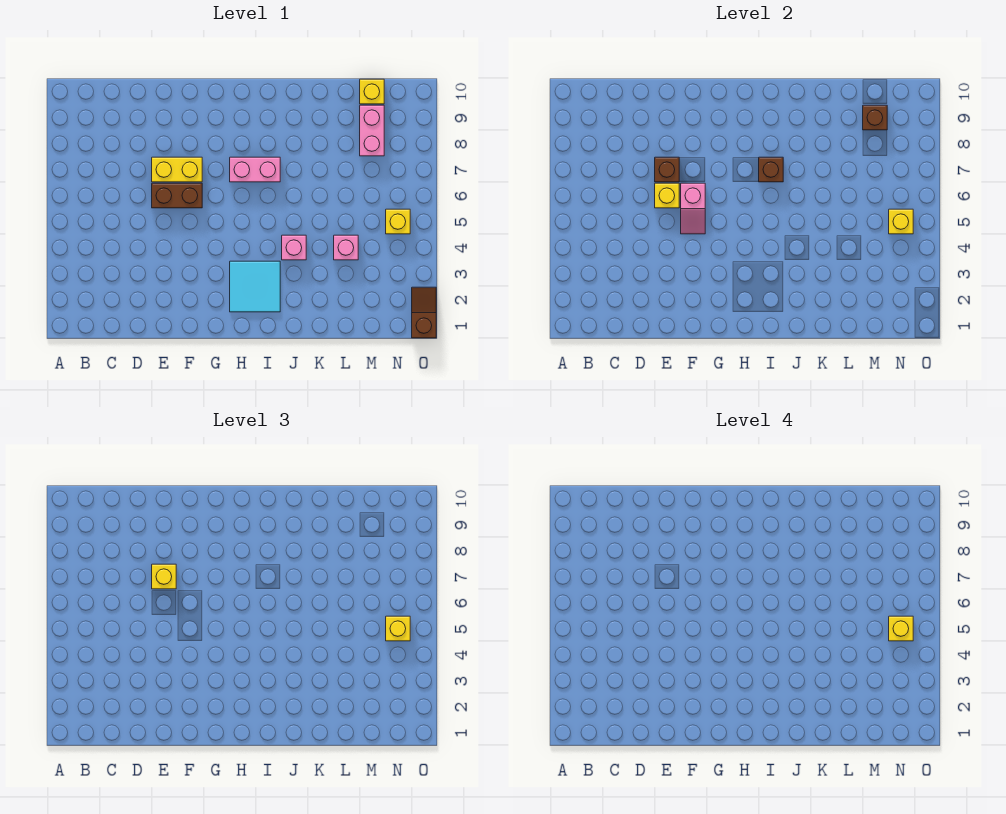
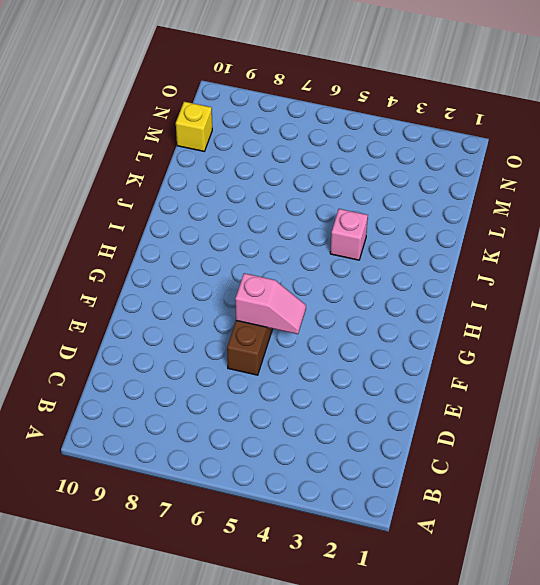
none -> yellow 1x2 brick [152,157,202,182]
none -> cyan 2x2 tile [230,261,280,312]
none -> pink 1x2 brick [230,157,280,182]

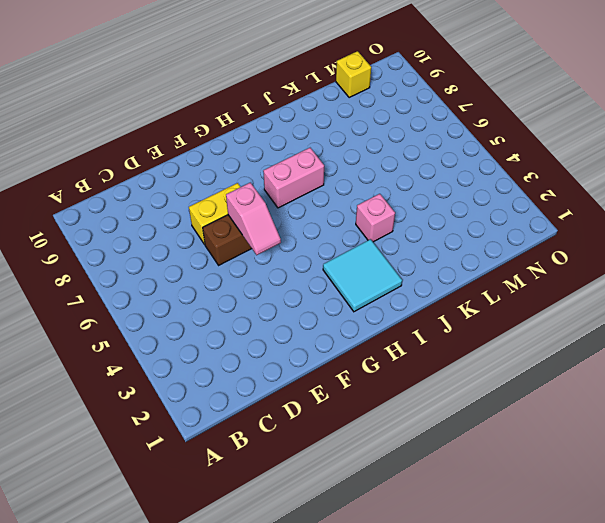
none -> pink 1x1 brick [334,235,358,260]
none -> pink 1x2 brick [360,105,384,156]
none -> yellow 1x1 brick [386,209,410,234]

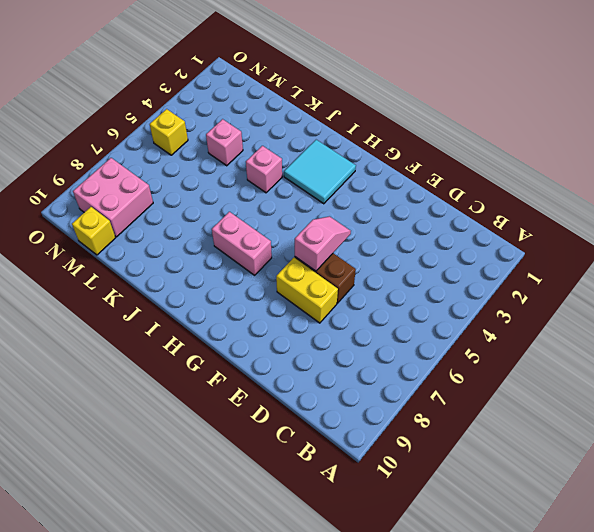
pink 2x2 brick [73,158,153,237] -> pink 1x2 brick [360,105,384,156]
none -> brown 1x2 slope [412,287,436,338]
none -> yellow 1x1 brick [655,183,679,208]
none -> brown 1x1 brick [655,157,679,182]

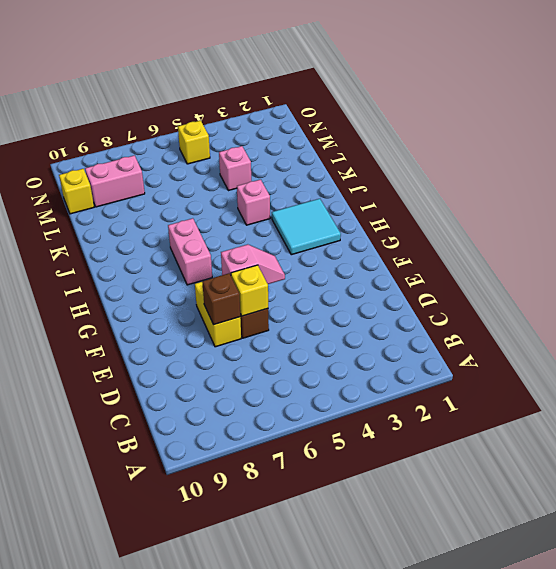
none -> brown 1x2 slope [412,287,436,338]
none -> brown 1x1 brick [759,157,783,182]
none -> brown 1x1 brick [863,105,887,130]

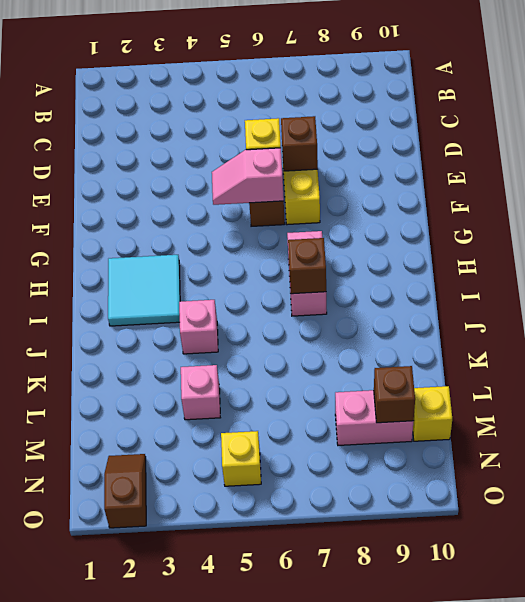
brown 1x2 slope [104,454,146,528] -> brown 1x2 slope turned to [412,287,436,338]
none -> yellow 1x1 brick [889,209,913,234]
none -> yellow 1x1 brick [152,564,176,589]
none -> yellow 1x1 brick [386,616,410,641]

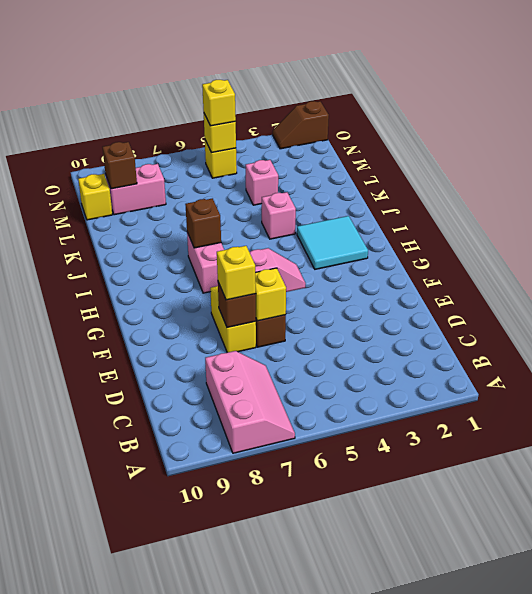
pink 2x3 slope [205,351,295,453] -> none
none -> yellow 1x1 brick [889,616,913,641]

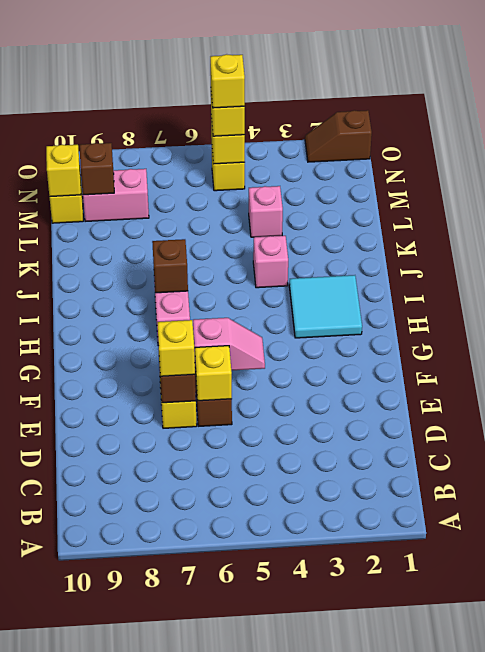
yellow 1x1 brick [46,145,81,197] -> none

